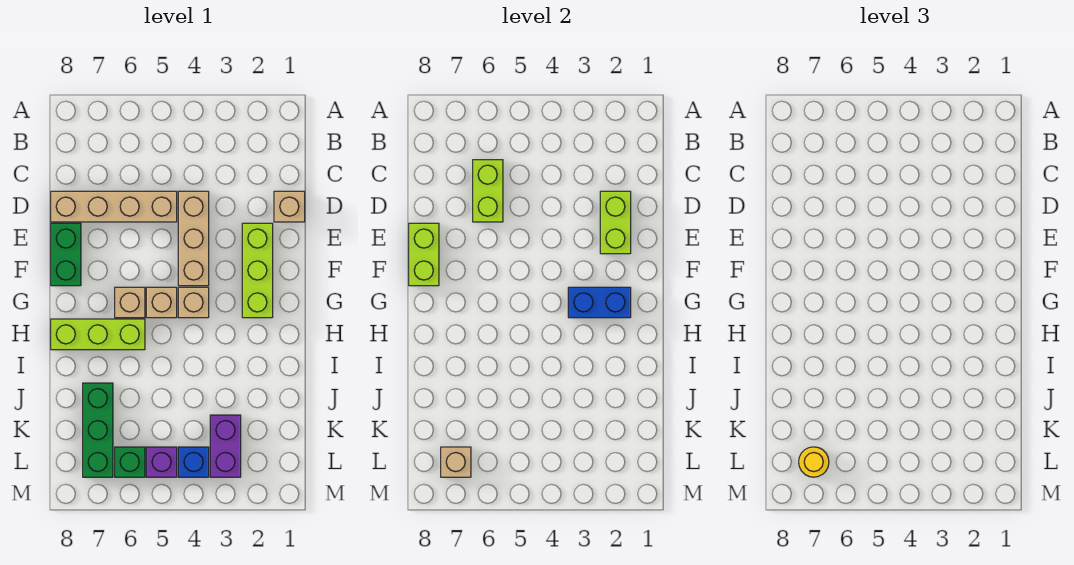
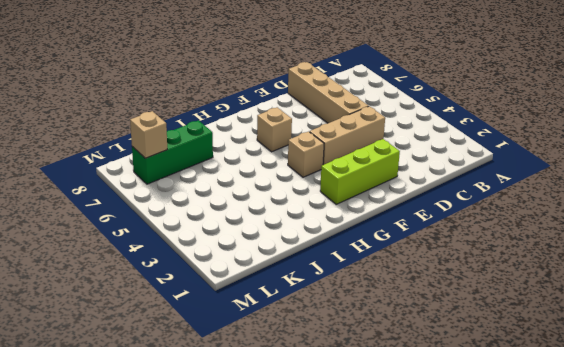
none -> tan 1x1 brick [274,191,305,222]
none -> green 1x2 brick [51,223,81,286]
none -> tan 1x1 brick [146,287,177,318]

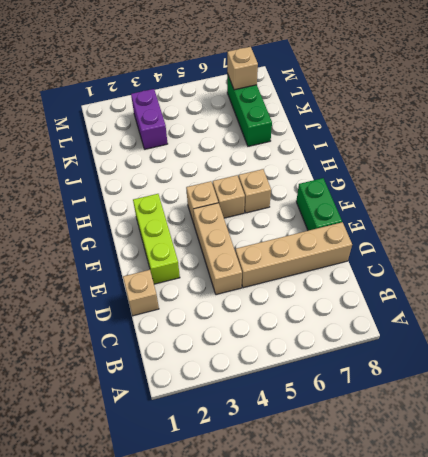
none -> lime 1x3 brick [51,319,145,350]
none -> blue 1x1 brick [178,447,209,477]
none -> purple 1x1 brick [146,447,177,477]

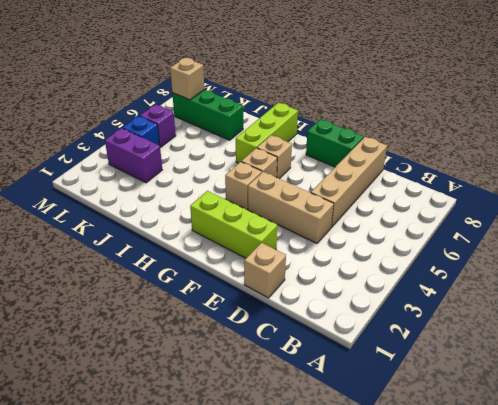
none -> green 1x1 brick [115,447,145,477]
none -> lime 1x2 brick [473,160,503,222]
none -> lime 1x2 brick [600,191,631,254]

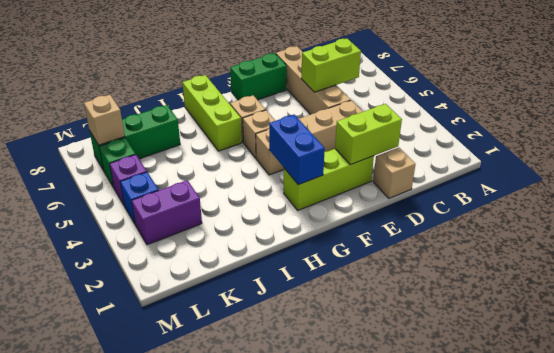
none -> lime 1x2 brick [409,223,439,286]
none -> yellow 1x1 round brick [799,447,829,477]

